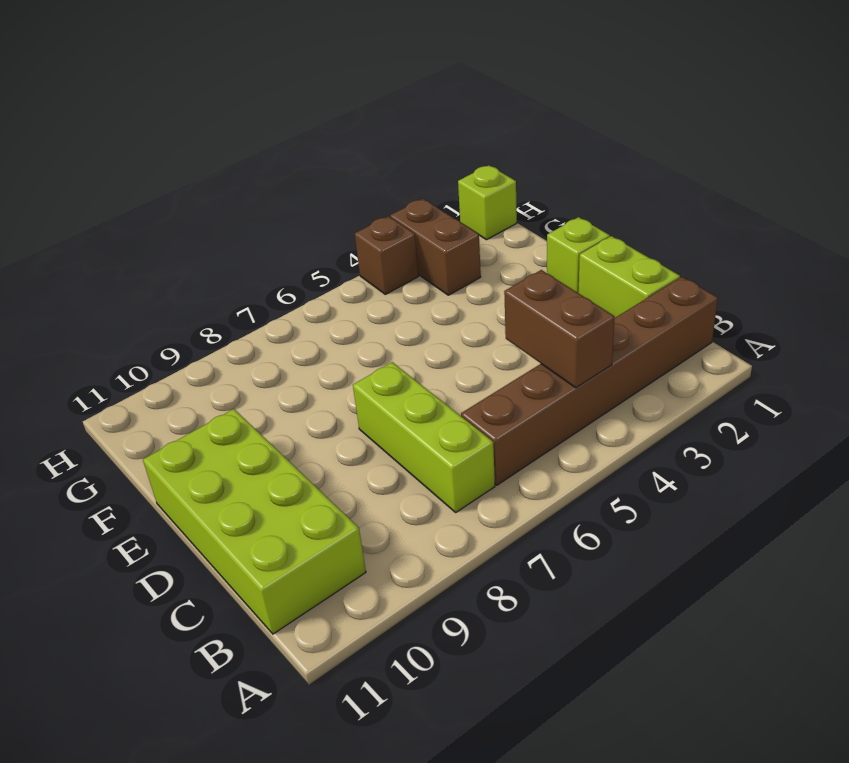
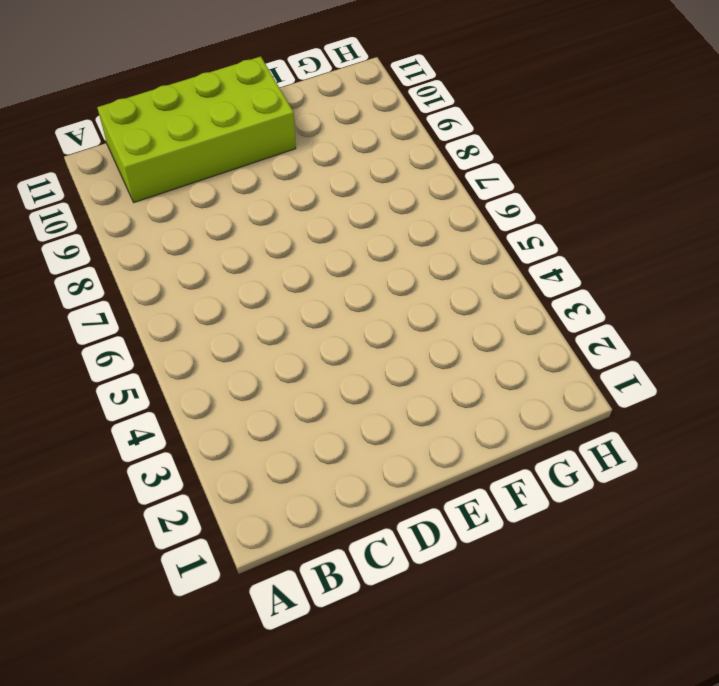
none -> brown 1x6 brick [461,277,718,485]
none -> lime 1x3 brick [353,362,495,512]

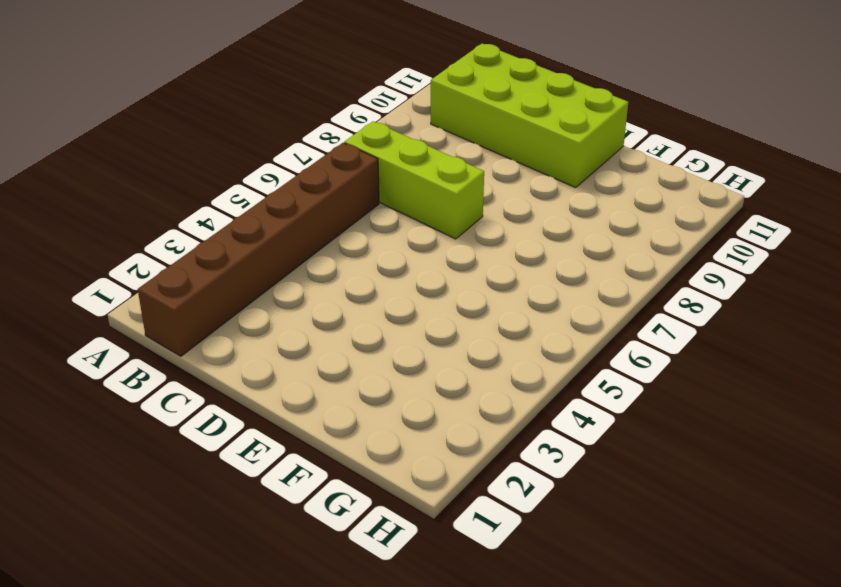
none -> lime 1x2 brick [579,236,680,318]
none -> lime 1x1 brick [547,217,610,293]

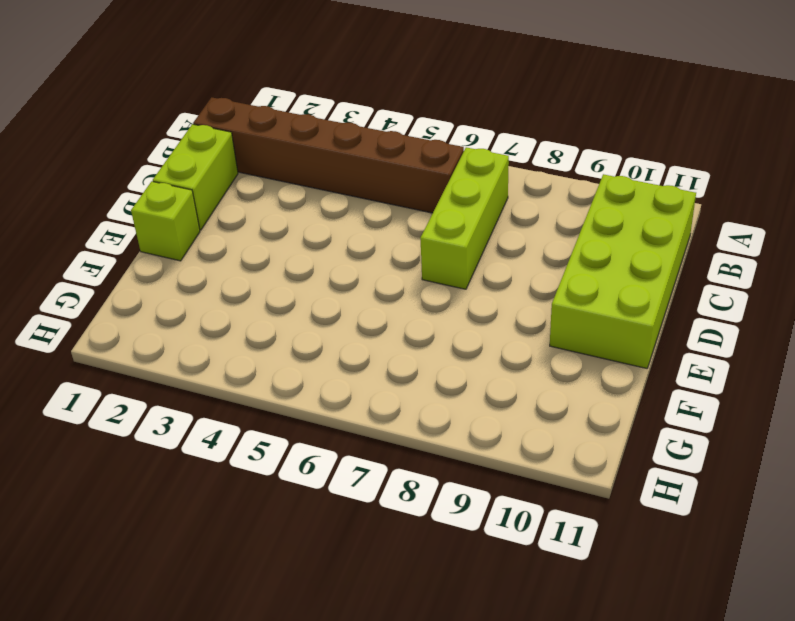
none -> brown 1x2 brick [390,199,481,295]
none -> lime 1x1 brick [458,165,517,240]

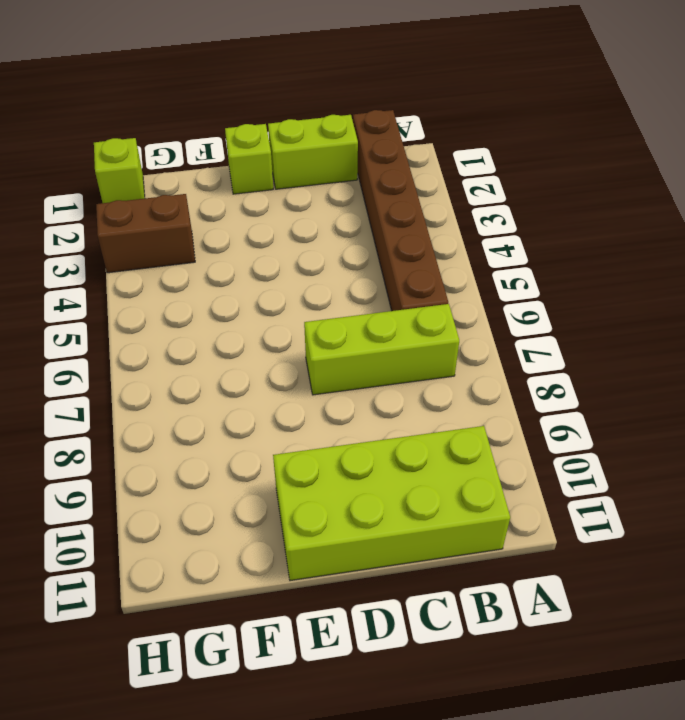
none -> brown 1x1 brick [355,216,419,294]
none -> brown 1x2 brick [504,270,615,388]

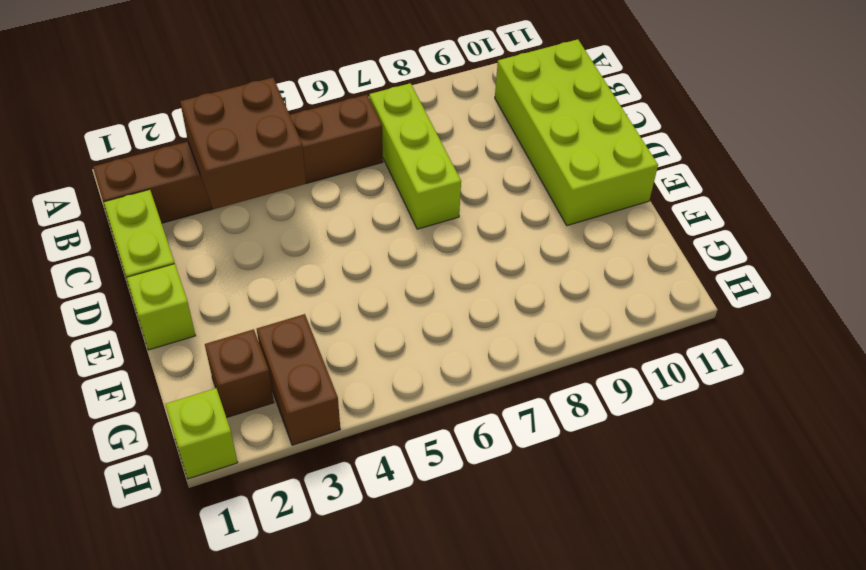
brown 2x2 brick [180,78,306,209] -> brown 1x2 brick [504,270,615,388]
brown 1x1 brick [205,329,274,418] -> brown 1x1 brick moved to [355,216,419,294]

